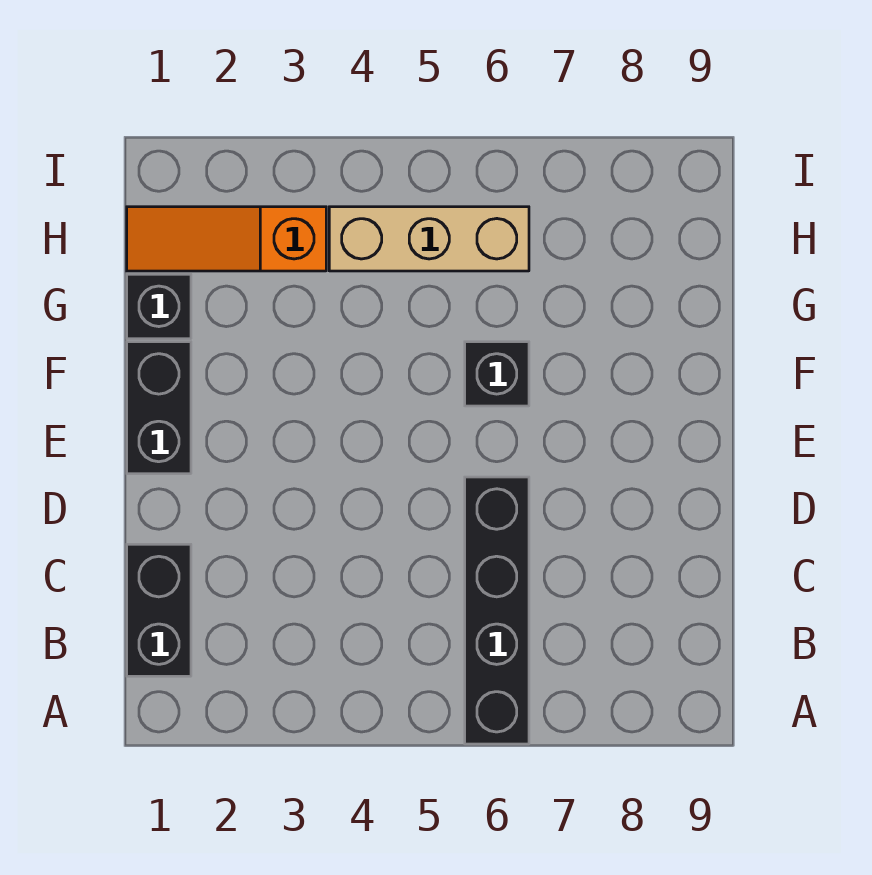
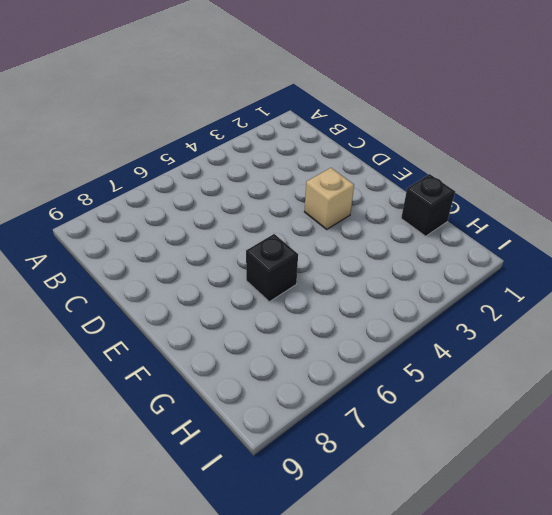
tan 1x1 brick [304,168,354,229] -> none
none -> black 1x4 brick [465,477,529,744]
none -> black 1x2 brick [127,544,191,676]

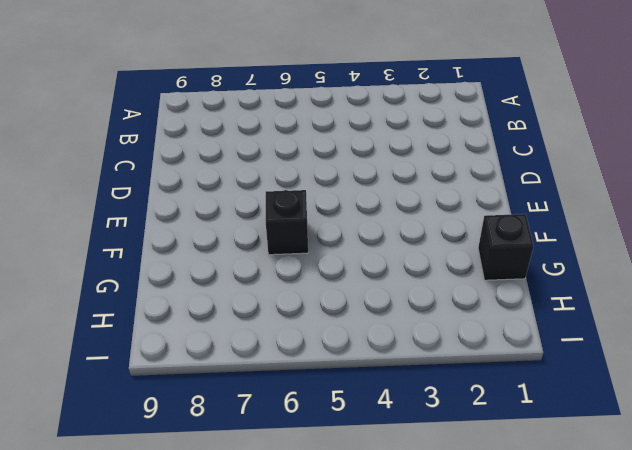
none -> black 1x4 brick [465,477,529,744]
none -> black 1x2 brick [127,544,191,676]

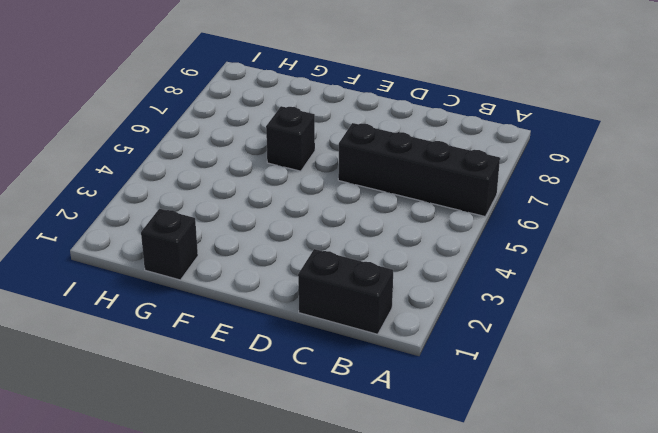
none -> black 1x2 brick [127,342,191,474]
none -> orange 1x3 slope [127,207,326,271]

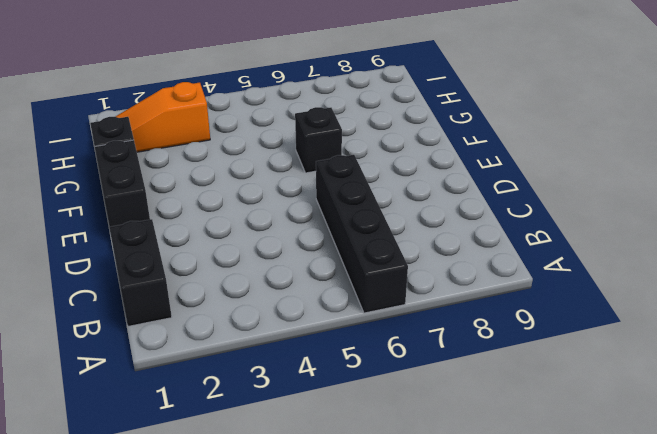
none -> tan 1x3 brick [329,207,529,271]

